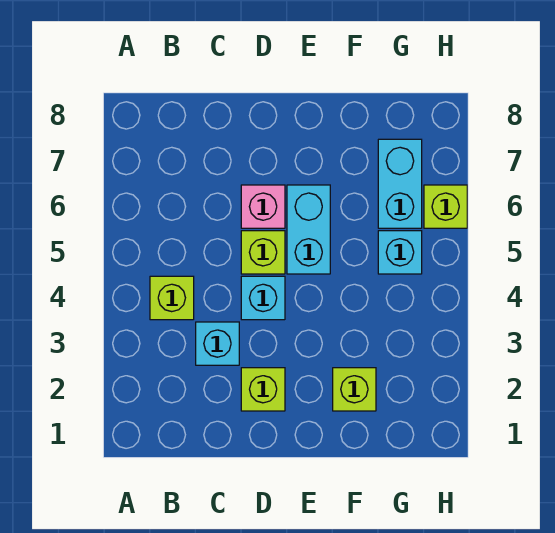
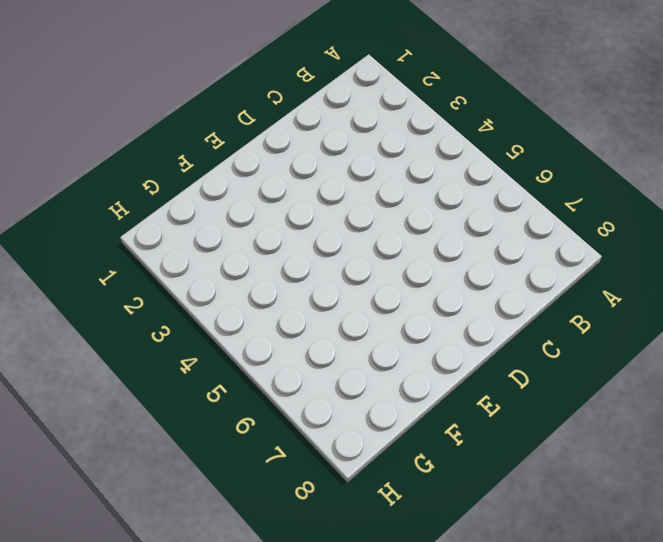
none -> lime 1x1 brick [150,276,194,320]
none -> cyan 1x1 brick [196,322,239,365]

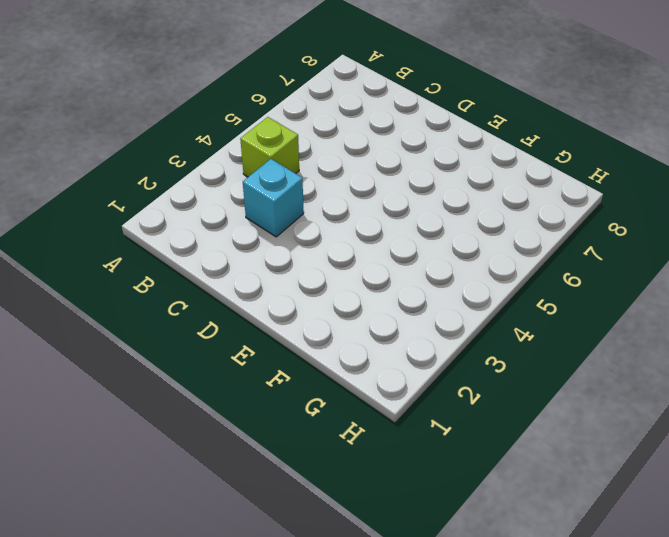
none -> lime 1x1 brick [241,368,285,411]
none -> cyan 1x1 brick [241,276,285,320]

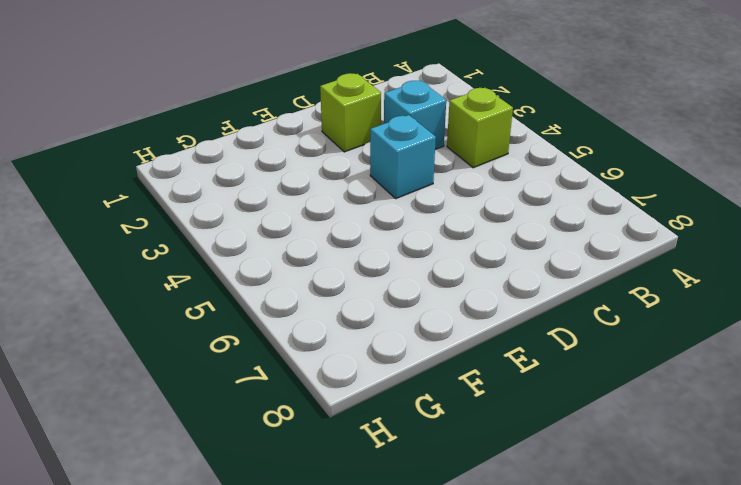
none -> lime 1x1 brick [241,231,285,274]
none -> pink 1x1 brick [241,185,285,228]

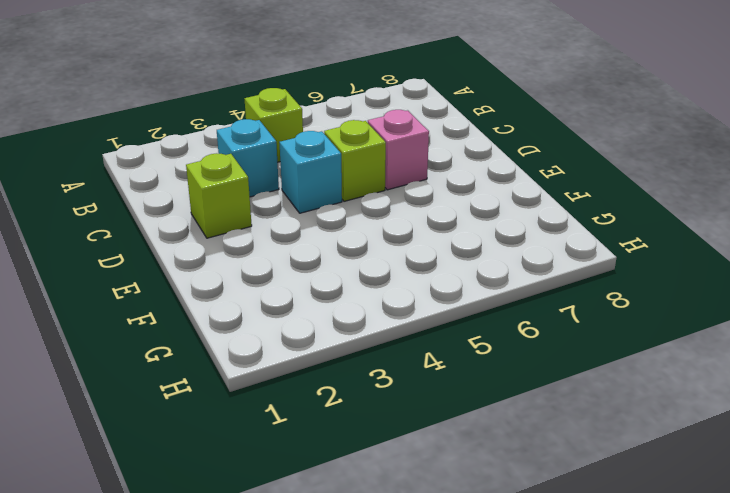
none -> cyan 1x2 brick [287,185,330,274]
none -> lime 1x1 brick [333,368,376,411]

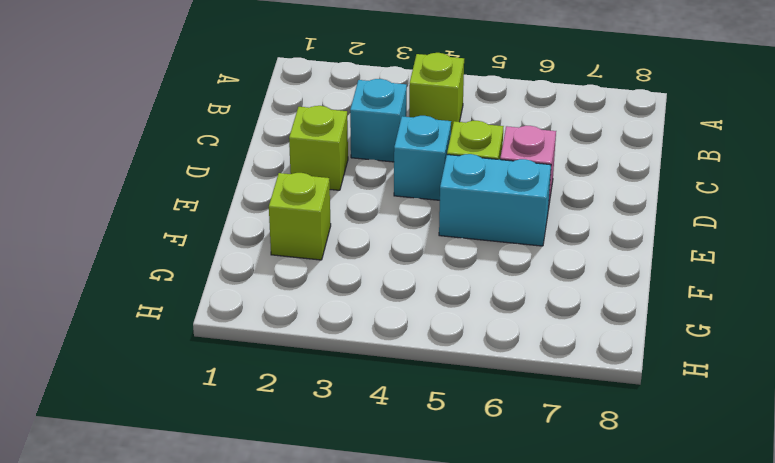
none -> cyan 1x1 brick [378,231,422,274]
none -> cyan 1x2 brick [378,139,422,228]

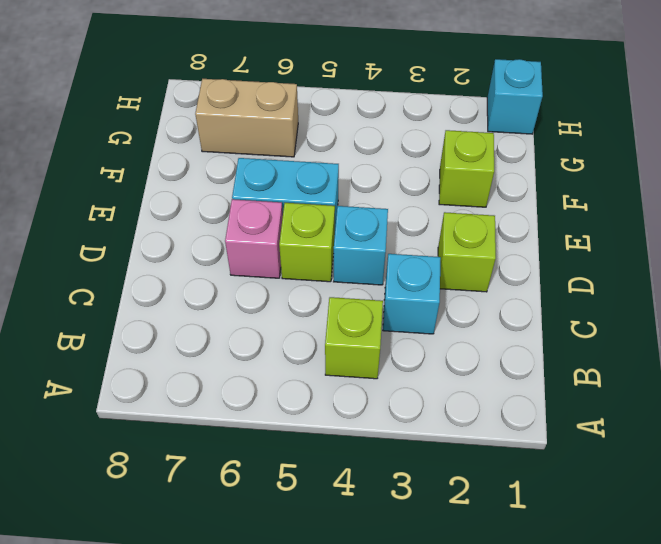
tan 1x2 brick [195,79,298,157] -> cyan 1x2 brick [378,139,422,228]
cyan 1x1 brick [487,59,543,134] -> cyan 1x1 brick moved to [378,231,422,274]
none -> lime 1x1 brick [424,185,467,228]

